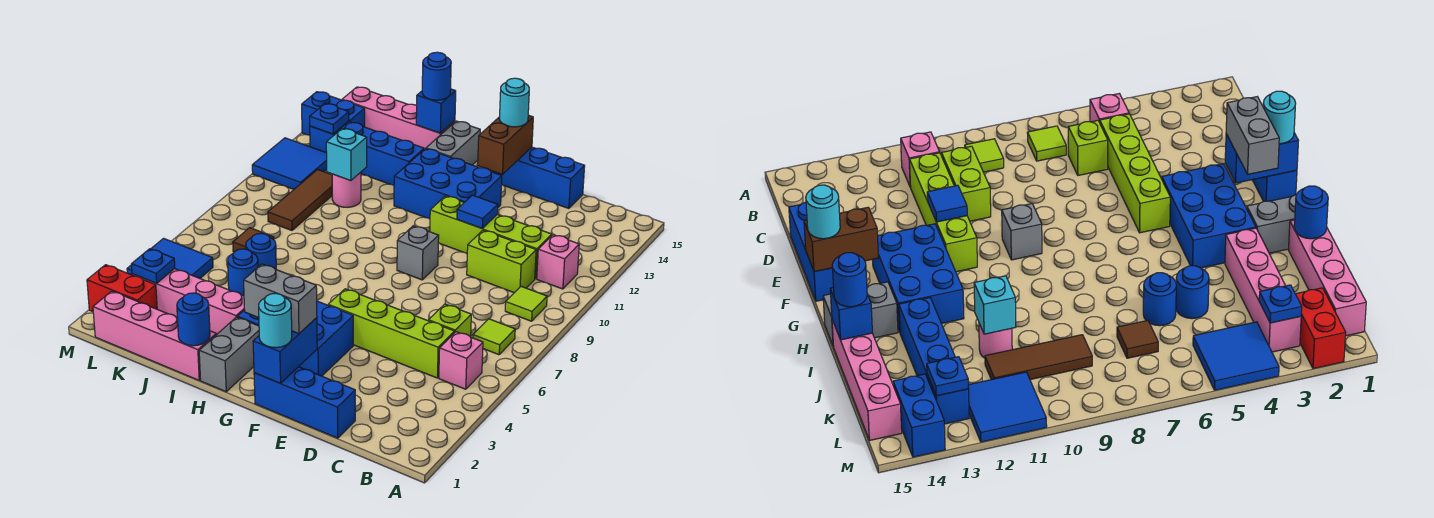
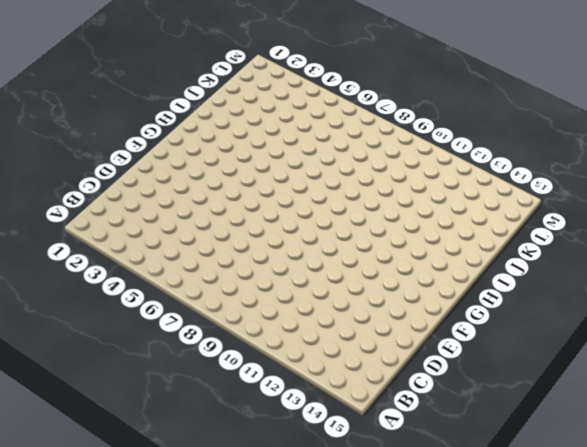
none -> pink 1x1 brick [439,332,483,389]
none -> lime 1x1 tile [473,319,515,355]
none -> lime 1x1 tile [505,286,547,321]
none -> pink 1x1 brick [537,235,579,289]

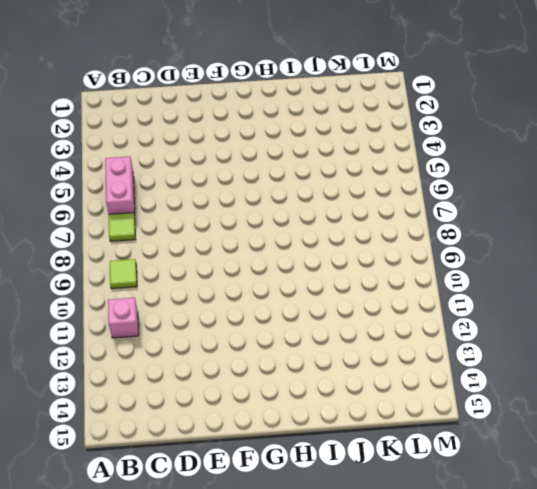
pink 1x2 brick [105,157,135,216] -> pink 1x1 brick [439,332,483,389]
none -> lime 1x4 brick [328,289,455,378]
none -> lime 1x1 brick [429,304,471,337]
none -> lime 1x2 brick [467,230,536,293]
none -> lime 1x4 brick [430,196,552,279]

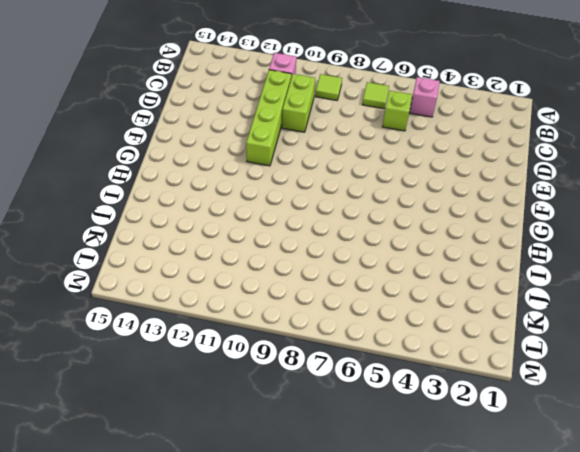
none -> lime 1x4 brick [328,289,455,378]
none -> blue 1x3 brick [254,367,355,438]
none -> blue 1x3 brick [492,147,585,208]
none -> blue 2x3 brick [237,301,353,376]

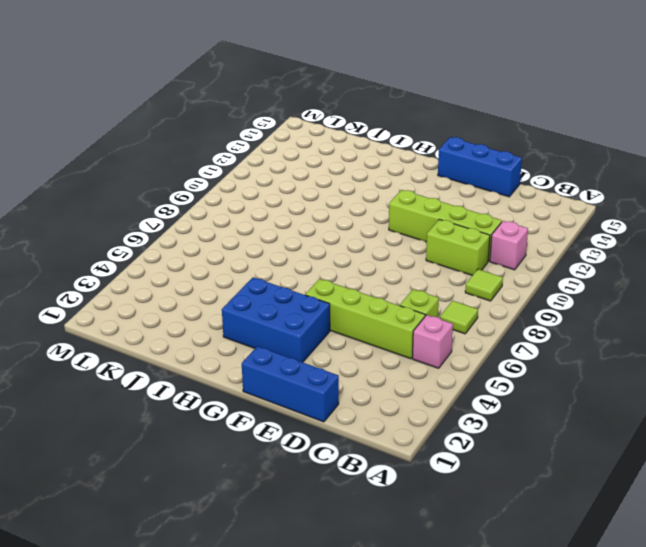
none -> grey 1x1 brick [397,226,439,280]
none -> blue 2x3 brick [394,149,502,219]
none -> grey 1x2 brick [199,317,259,392]
none -> grey 1x2 brick [426,121,480,165]

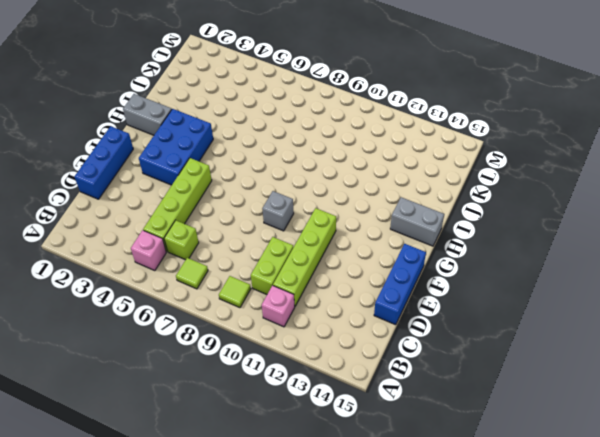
none -> blue 2x3 brick [394,149,502,219]
none -> pink 1x4 brick [93,291,216,380]
none -> pink 1x4 brick [132,269,245,335]
none -> blue 1x4 brick [310,121,424,185]

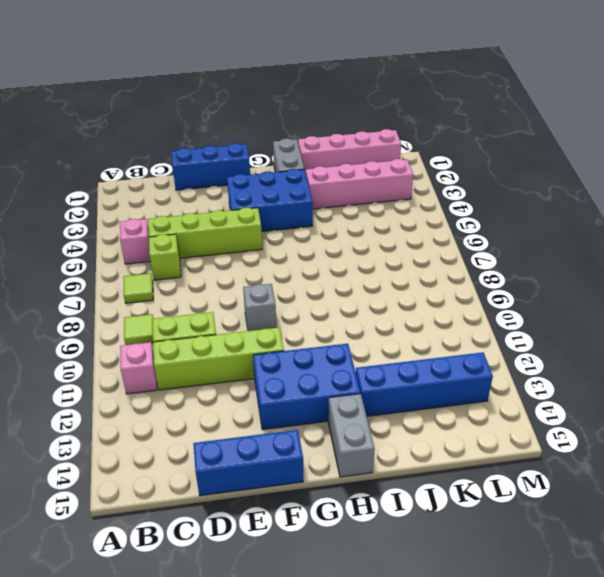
none -> pink 1x4 brick [342,87,455,149]
none -> blue 1x1 round brick [228,249,258,296]
none -> blue 1x1 round brick [246,233,276,269]
none -> pink 1x1 round brick [332,172,361,207]

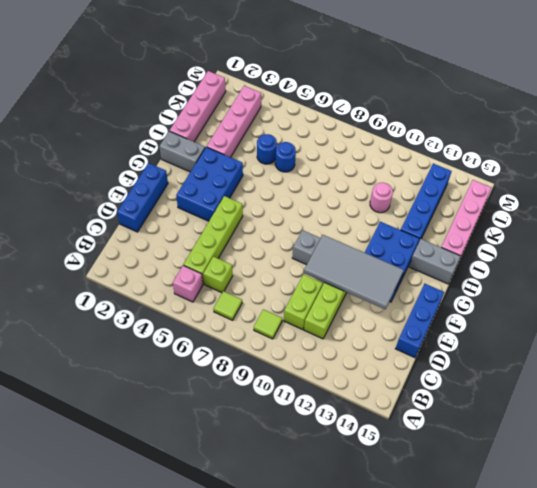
grey 2x4 tile [304,235,404,309] -> blue 1x1 tile [457,195,498,229]
none -> pink 1x1 brick [537,235,579,289]
none -> brown 1x1 tile [233,228,274,252]
none -> brown 1x3 tile [268,170,332,230]
none -> red 1x2 brick [87,265,157,311]

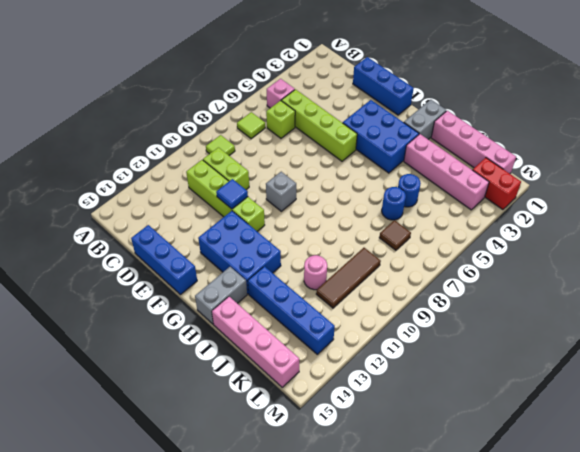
none -> pink 1x1 brick [537,235,579,289]
none -> blue 2x2 tile [127,238,213,278]
none -> blue 2x2 tile [252,138,327,189]
none -> blue 1x2 brick [302,92,365,135]

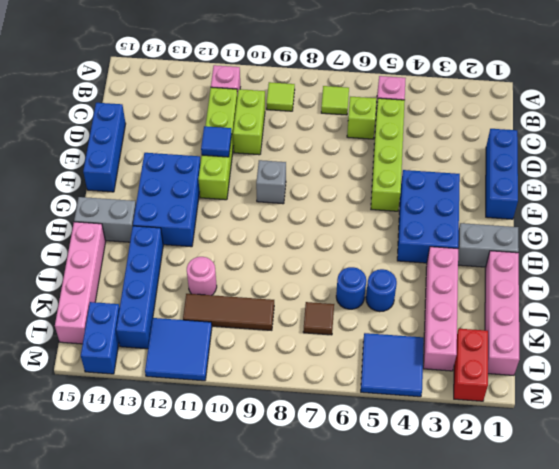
none -> blue 1x2 brick [253,318,317,383]
none -> brown 1x2 brick [478,115,533,174]
none -> blue 1x1 round brick [177,293,210,346]
none -> blue 1x1 brick [416,89,456,133]

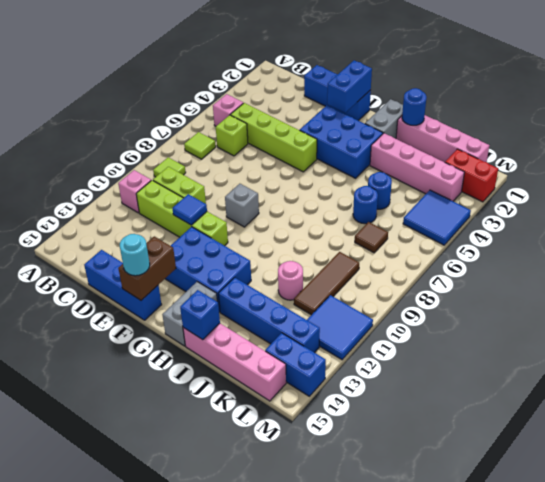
none -> cyan 1x1 brick [326,128,367,181]
none -> blue 1x1 plate [132,249,175,283]
none -> blue 1x1 plate [310,103,349,134]
none -> cyan 1x1 round brick [259,293,292,348]

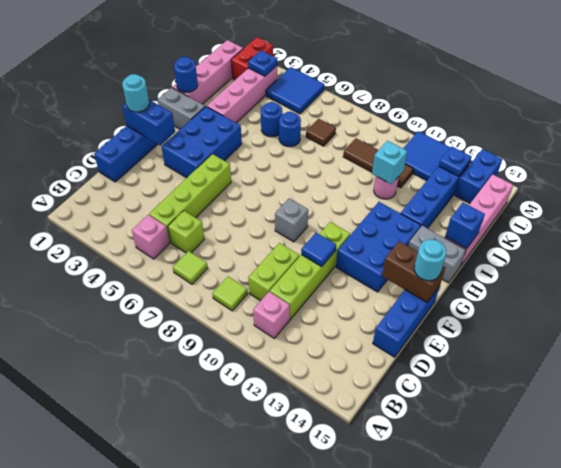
none -> grey 1x2 brick [244,264,317,334]
none -> blue 1x1 round brick [422,52,451,100]

